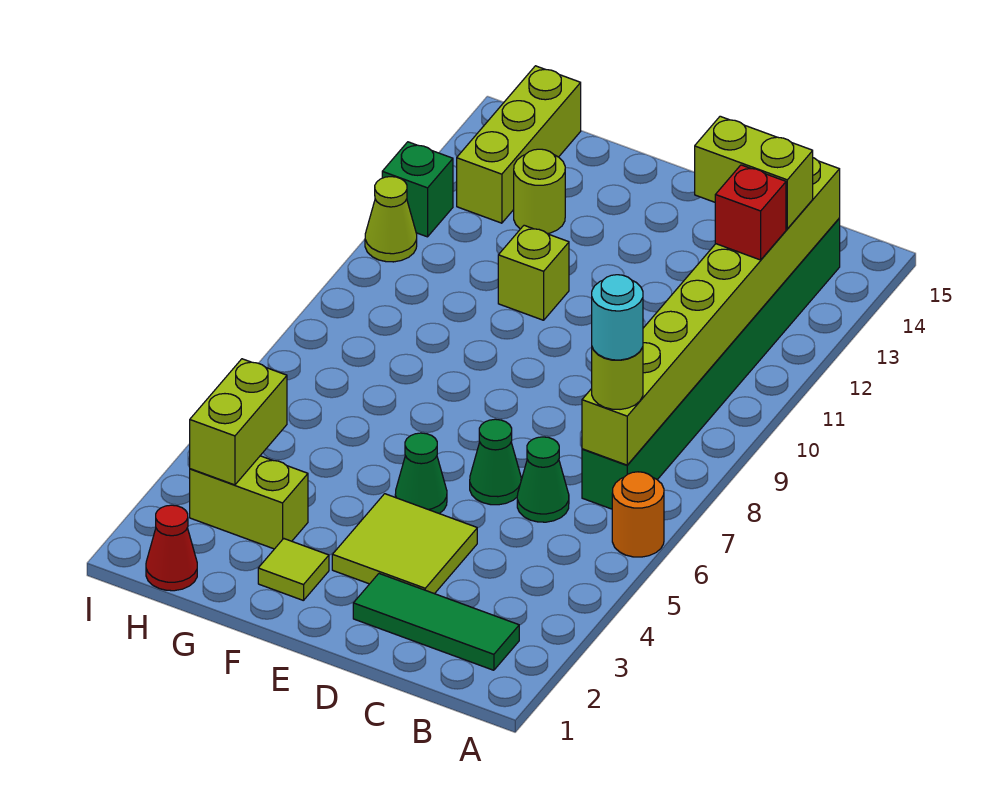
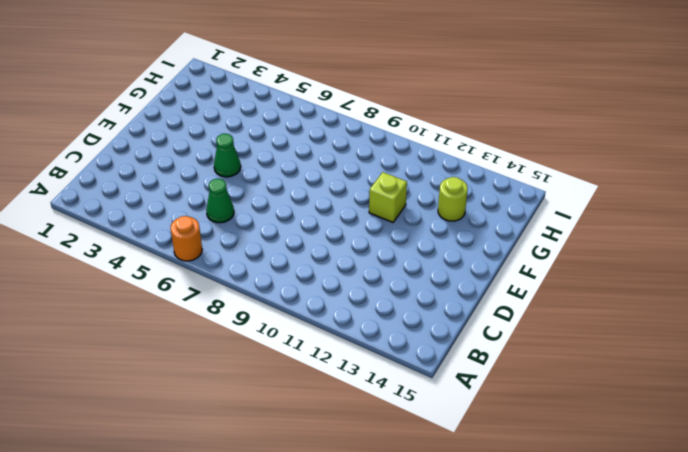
none -> green 1x3 tile [353,574,519,670]
none -> green 1x8 brick [582,219,840,509]
none -> lime 2x2 tile [332,494,477,594]

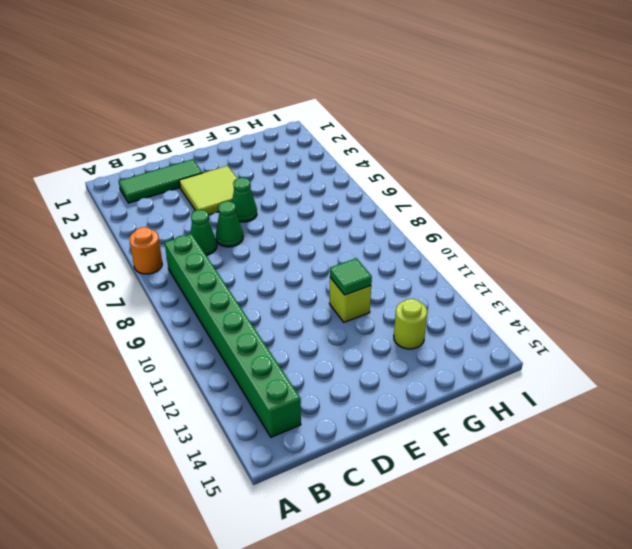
green 1x1 tile [330,258,372,295] -> none
none -> lime 1x1 tile [258,539,329,601]
none -> lime 1x2 brick [190,456,308,549]
none -> red 1x1 cone [146,505,197,591]

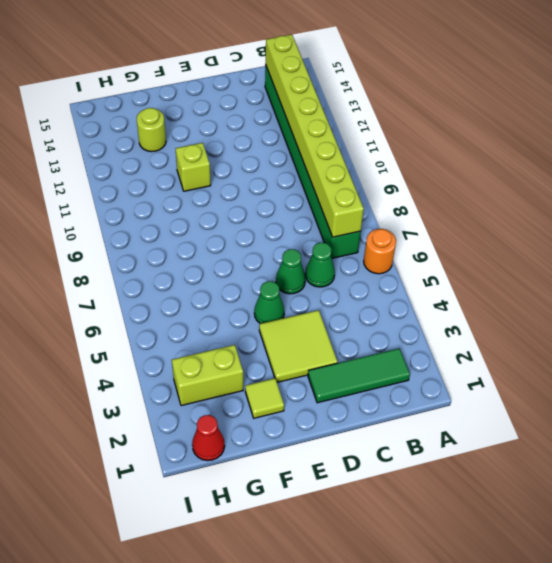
none -> lime 1x3 brick [457,66,581,223]
none -> lime 1x1 cone [365,177,417,262]
none -> green 1x1 brick [382,142,453,237]

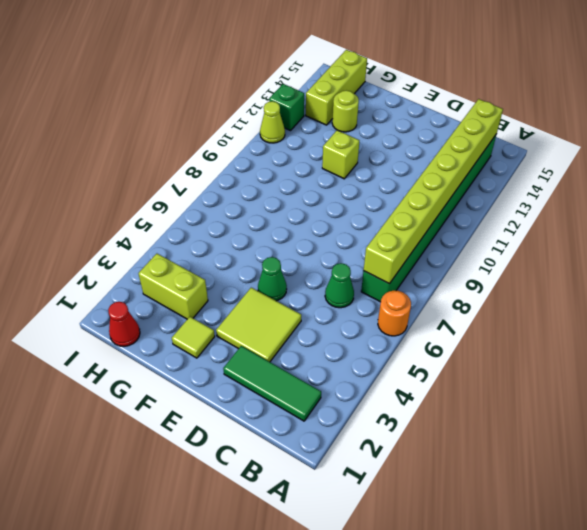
none -> green 1x1 cone [470,419,521,505]
none -> lime 1x2 brick [190,359,287,485]
none -> lime 1x1 round brick [592,347,643,409]

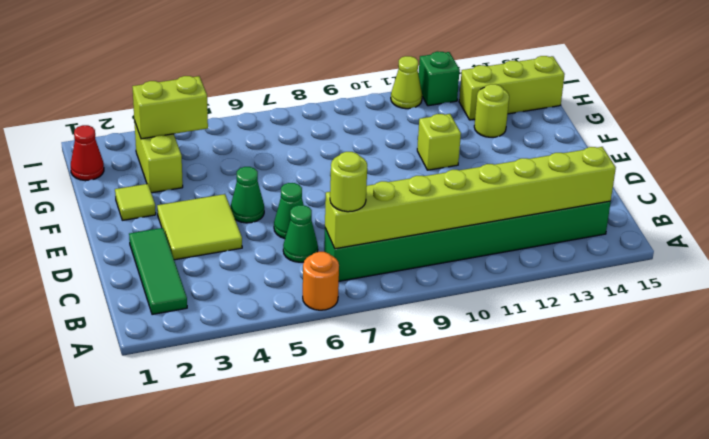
none -> red 1x1 brick [715,165,786,260]
none -> lime 1x2 brick [695,116,813,229]
none -> cyan 1x1 round brick [592,275,643,360]

